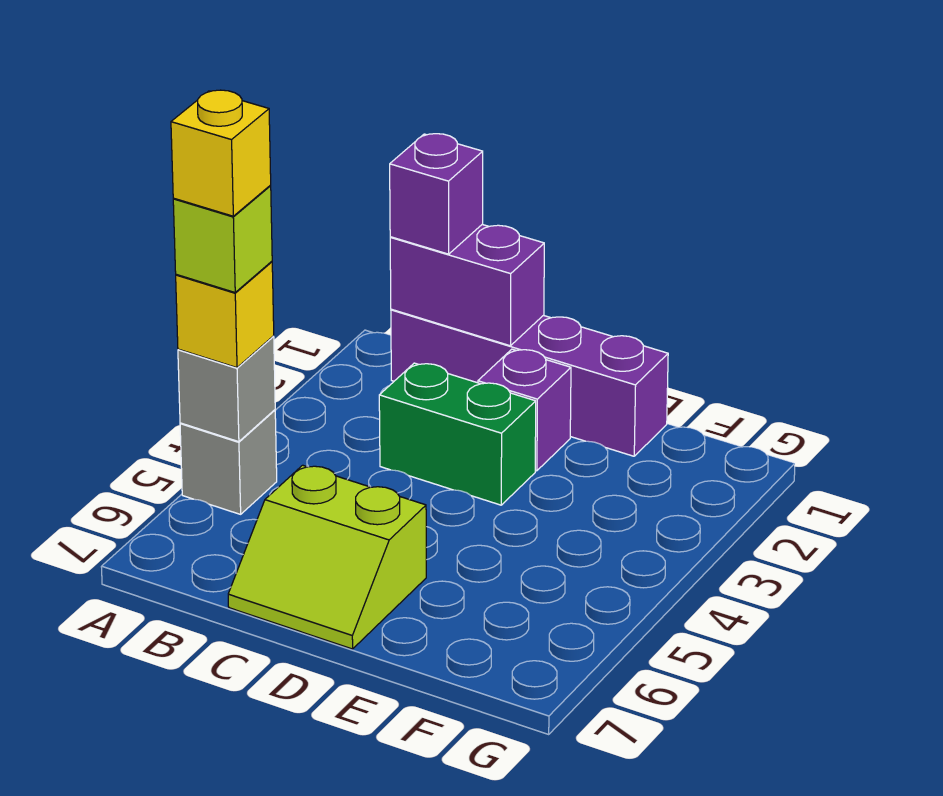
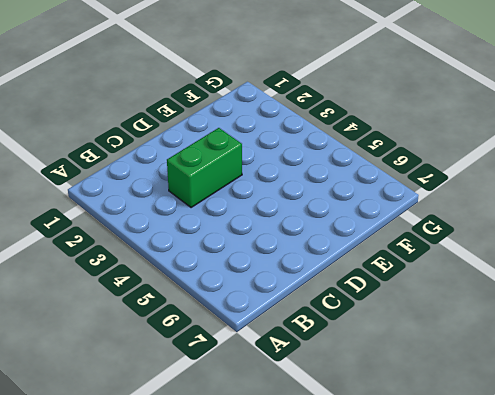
none -> grey 1x1 brick [180,410,277,514]
none -> purple 1x4 brick [391,309,668,456]

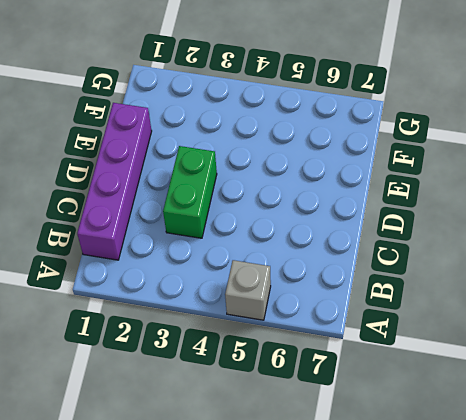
none -> lime 2x2 slope [228,465,426,649]
none -> purple 1x1 brick [478,349,571,471]

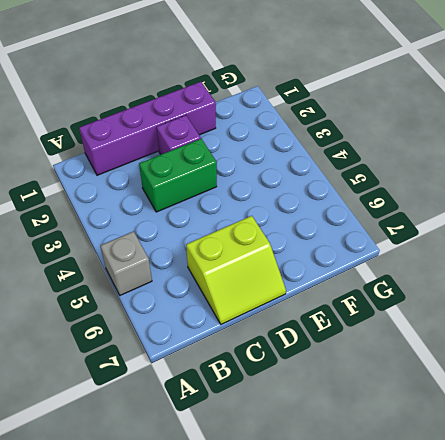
none -> grey 1x1 brick [178,336,275,442]
none -> purple 1x2 brick [390,225,544,346]

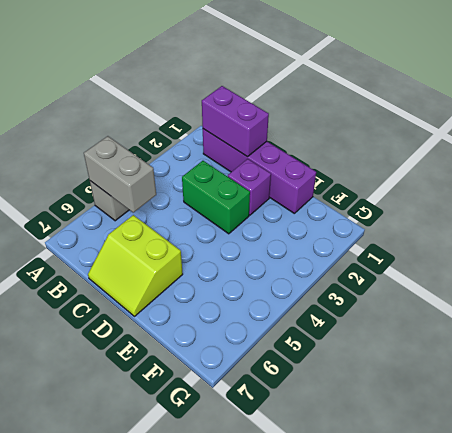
grey 1x2 brick [84,136,156,212] -> grey 1x1 brick [178,336,275,442]
none -> yellow 1x1 brick [176,261,274,368]
none -> purple 1x1 brick [390,134,483,254]

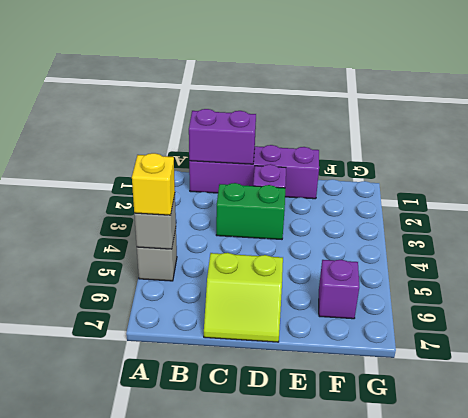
purple 1x1 brick [319,260,359,319] -> purple 1x1 brick moved to [390,134,483,254]
none -> lime 1x1 brick [173,186,272,292]
none -> yellow 1x1 brick [171,90,271,216]

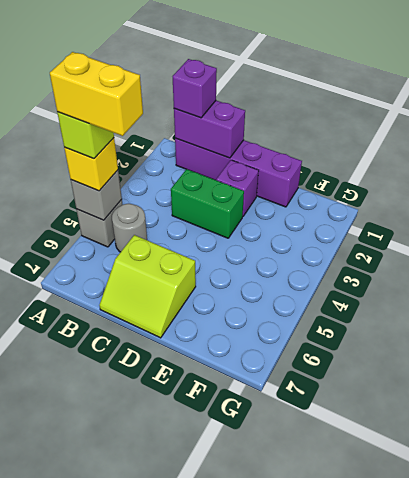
yellow 1x2 brick [50,52,143,136] -> yellow 1x1 brick [171,90,271,216]
grey 1x1 round brick [112,204,147,252] -> none

